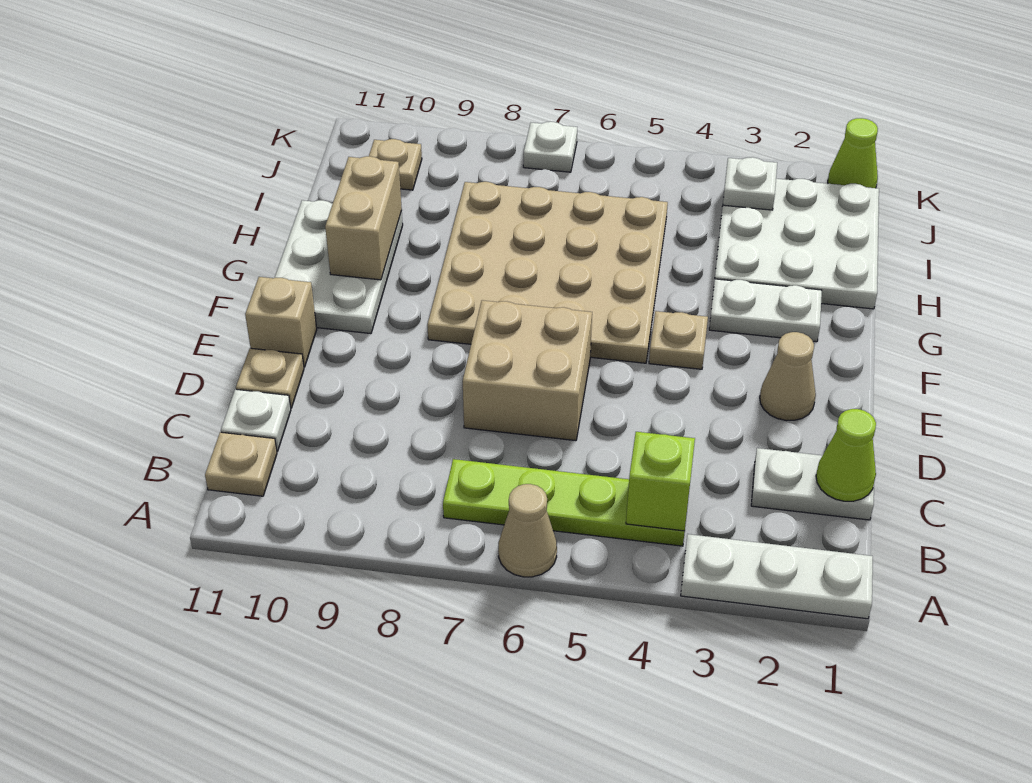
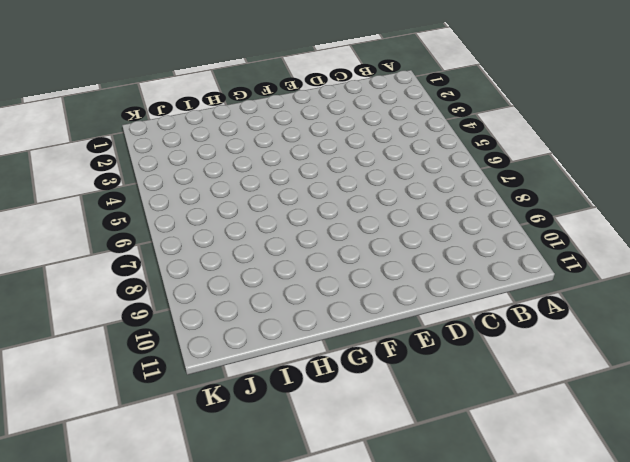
none -> white 1x3 plate [681,534,873,619]
none -> tan 1x1 cone [498,484,557,577]
none -> lime 1x4 plate [443,459,685,546]

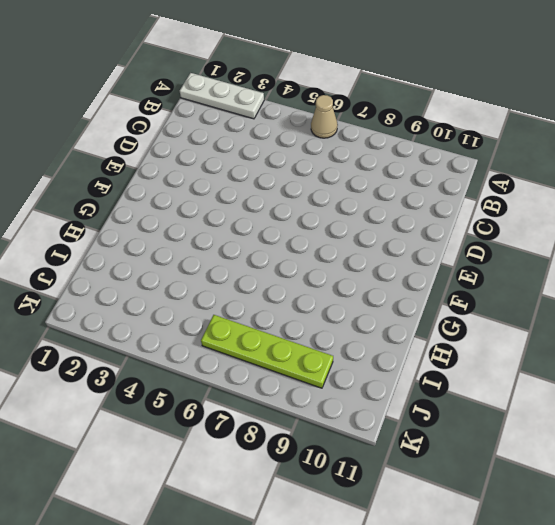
lime 1x4 plate [201,315,333,388] -> lime 1x4 plate moved to [443,459,685,546]
none -> tan 1x1 plate [205,432,277,496]
none -> white 1x2 plate [751,448,874,520]
none -> white 1x1 plate [221,389,291,451]

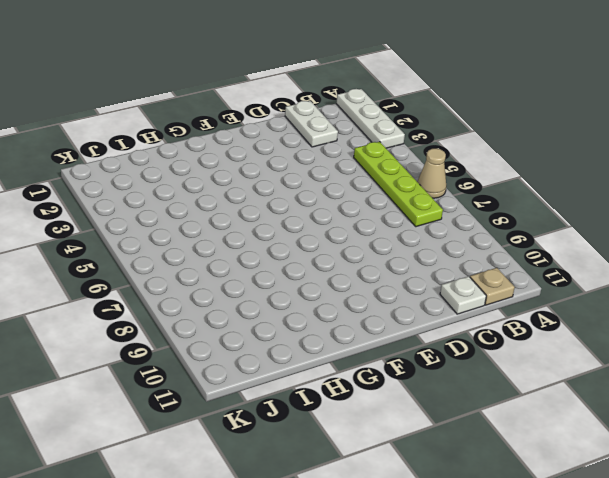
none -> tan 2x2 brick [463,300,592,441]
none -> tan 1x1 plate [236,348,304,408]
none -> tan 1x1 cone [760,332,816,421]

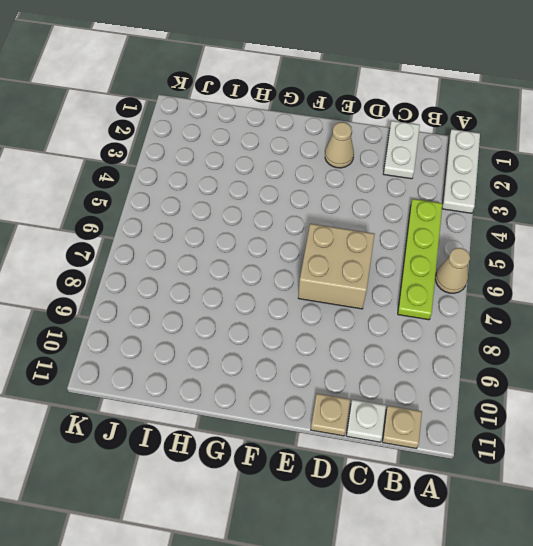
none -> tan 1x1 brick [245,277,317,367]
none -> tan 1x1 plate [649,311,708,369]
none -> tan 4x4 plate [427,182,668,363]

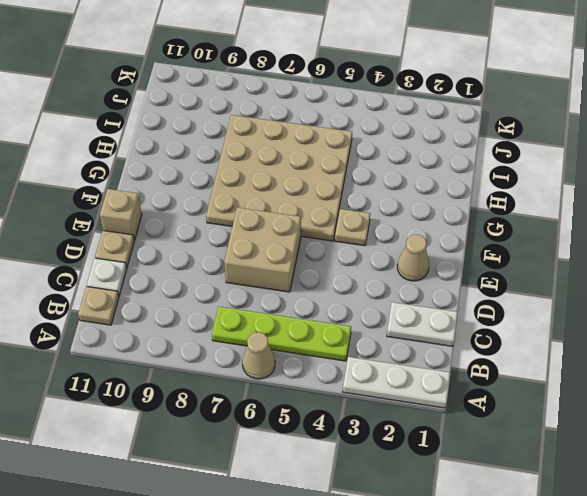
none -> white 2x3 plate [275,200,403,334]
none -> white 1x2 plate [709,279,822,342]
none -> white 3x3 plate [715,179,879,309]

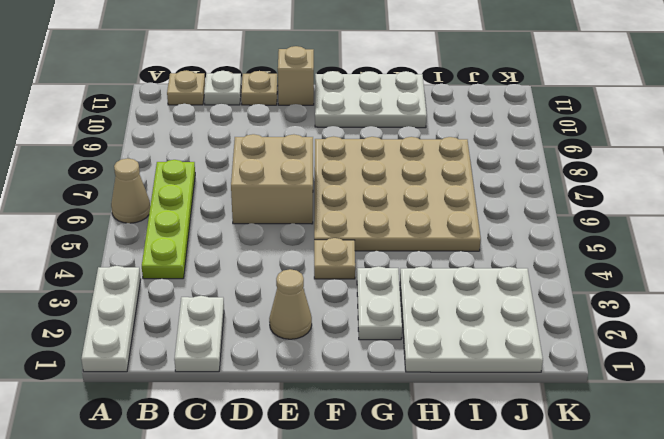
none -> tan 1x1 plate [369,139,422,190]
none -> lime 1x1 cone [828,118,878,188]
none -> white 1x1 plate [523,122,577,172]

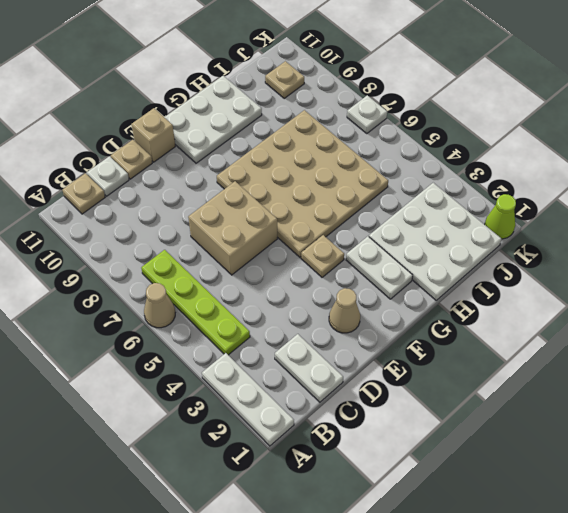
none -> lime 1x1 brick [626,432,695,531]
none -> lime 1x1 cone [816,409,876,501]
none -> tan 1x2 brick [325,156,402,280]

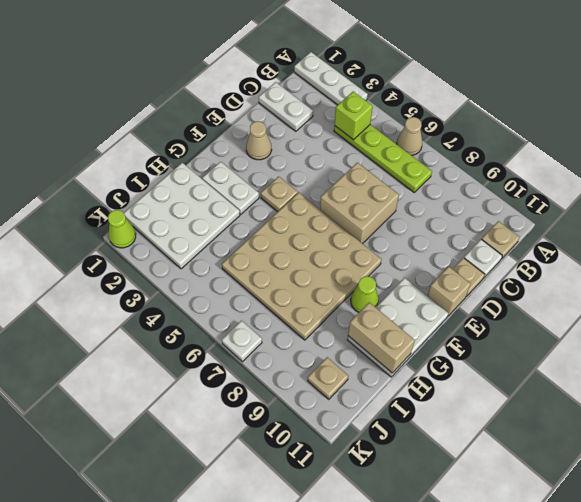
lime 1x1 cone [351,276,379,312] -> lime 1x1 cone moved to [816,409,876,501]
tan 1x2 brick [348,302,415,373] -> tan 1x2 brick turned to [325,156,402,280]
none -> white 1x1 plate [723,157,777,210]

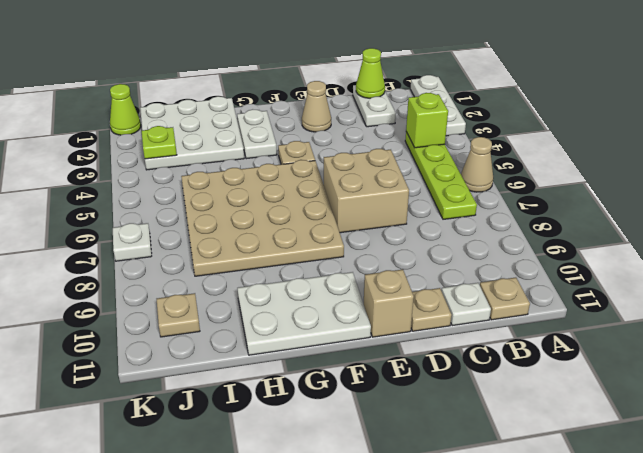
lime 1x1 plate [142,126,177,159] -> white 1x1 plate [723,157,777,210]
none -> tan 1x2 brick [325,156,402,280]

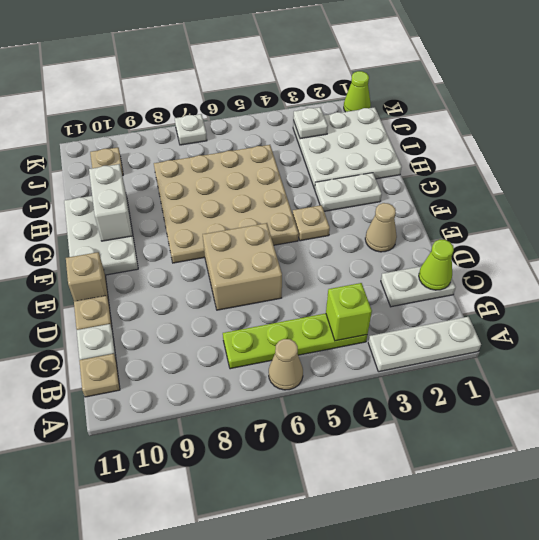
white 1x2 brick [89,164,133,241] -> tan 1x2 brick [325,156,402,280]

